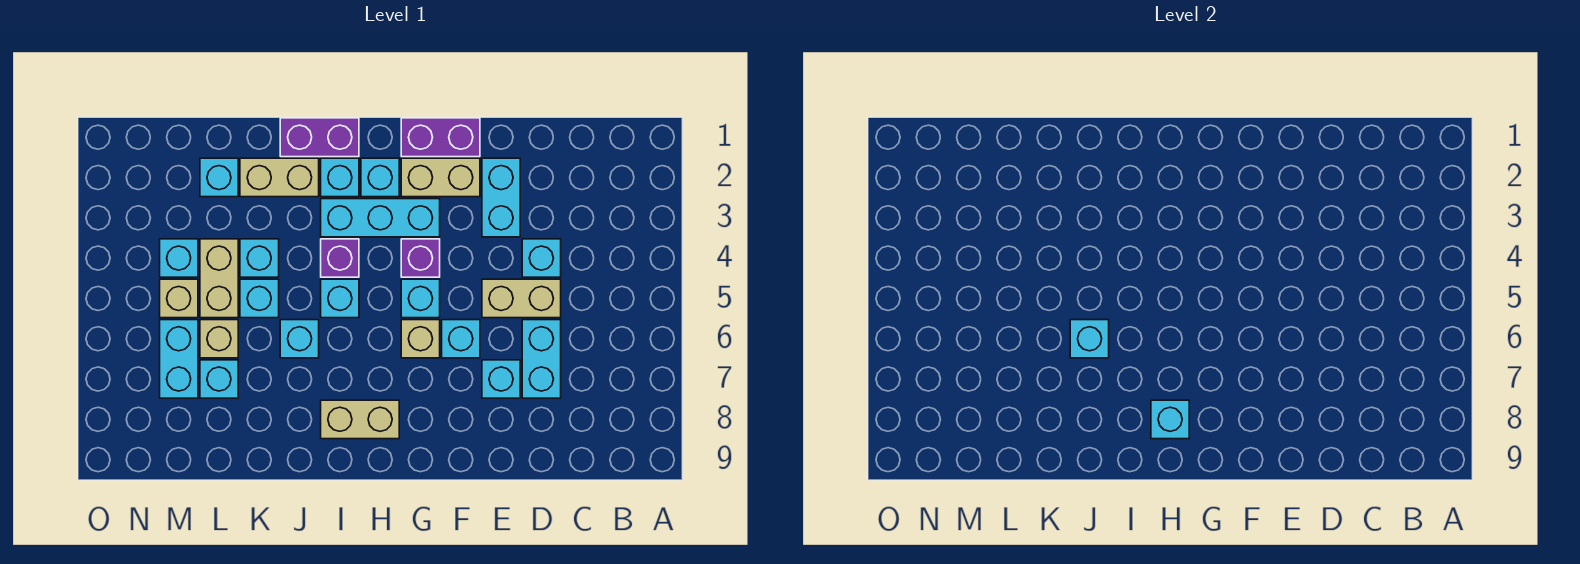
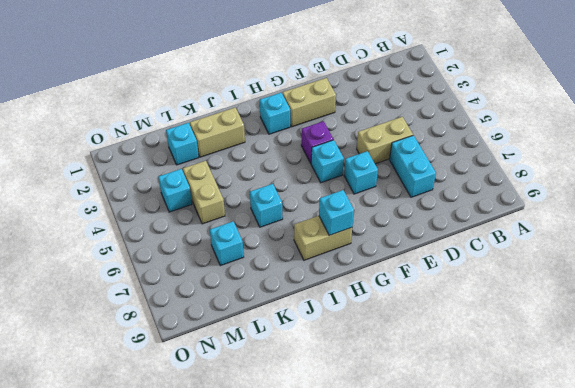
none -> cyan 1x1 brick [522,239,561,277]
none -> cyan 1x2 brick [482,158,520,237]
none -> cyan 1x1 brick [482,360,520,398]
none -> purple 1x2 brick [401,118,480,157]

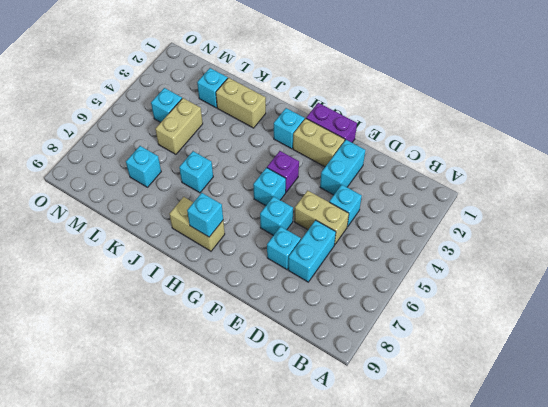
none -> cyan 1x3 brick [321,199,440,237]
none -> tan 1x1 brick [401,320,440,358]
none -> purple 1x2 brick [280,118,359,157]
none -> cyan 1x1 brick [321,158,359,197]

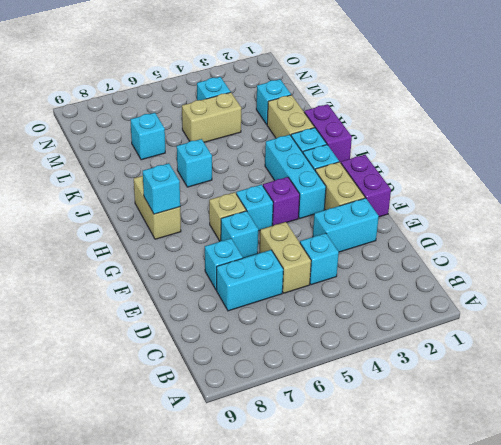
none -> purple 1x1 brick [321,239,359,277]
none -> cyan 1x1 brick [321,279,359,318]
none -> cyan 1x1 brick [240,239,279,277]
none -> cyan 1x1 brick [240,279,279,318]

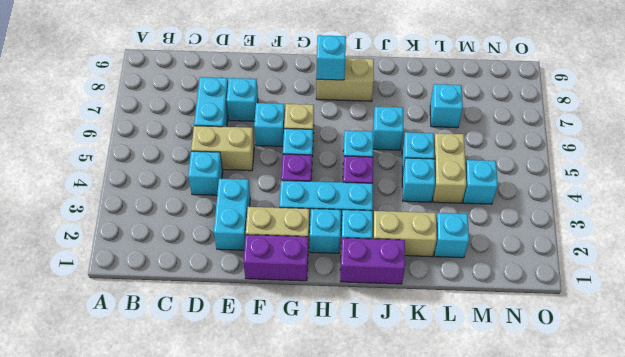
none -> tan 1x1 brick [200,320,238,358]
none -> tan 1x1 brick [160,279,198,318]
none -> cyan 1x2 brick [160,320,198,398]
none -> cyan 1x1 brick [1070,320,1109,358]

